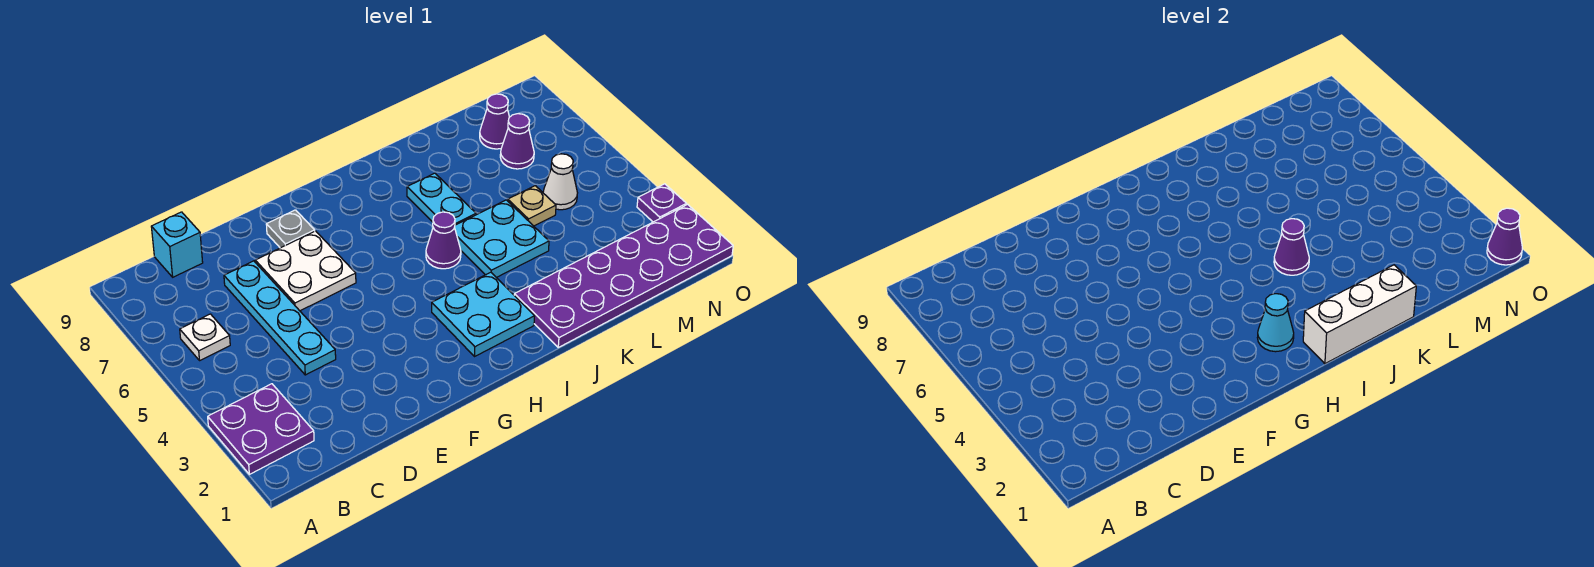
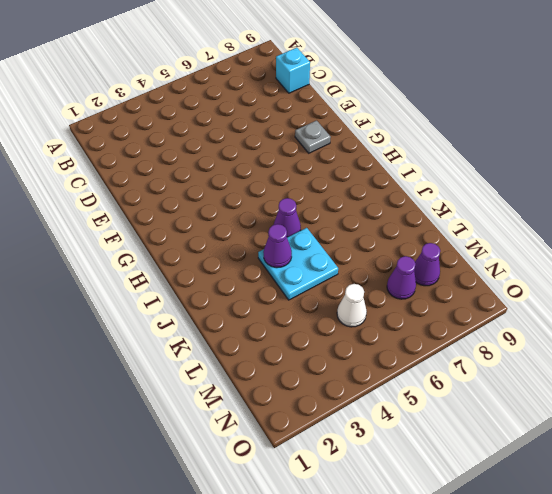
none -> purple 2x2 plate [208,384,314,474]
none -> white 1x1 plate [180,314,230,360]
none -> cyan 1x4 plate [224,261,336,375]

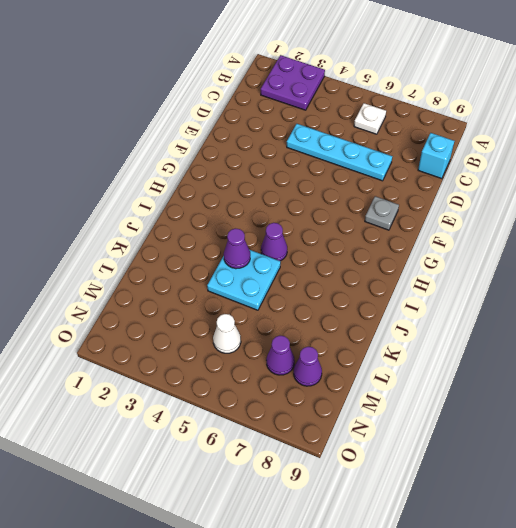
none -> white 2x2 plate [255,231,356,311]
none -> cyan 2x2 plate [432,272,535,356]
none -> purple 2x6 plate [514,204,733,347]

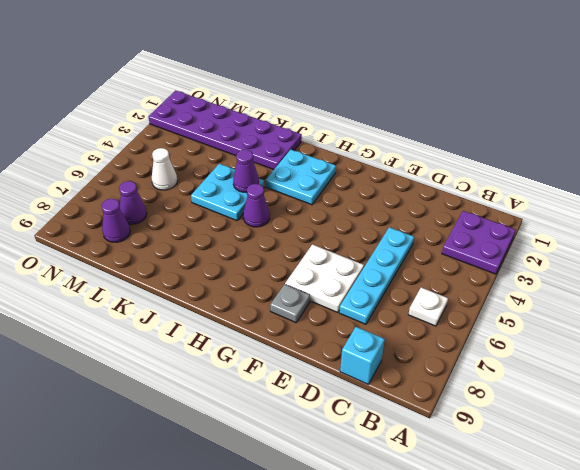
none -> cyan 1x2 plate [407,173,476,225]
none -> tan 1x1 plate [508,186,556,226]
none -> purple 1x1 plate [637,184,686,222]

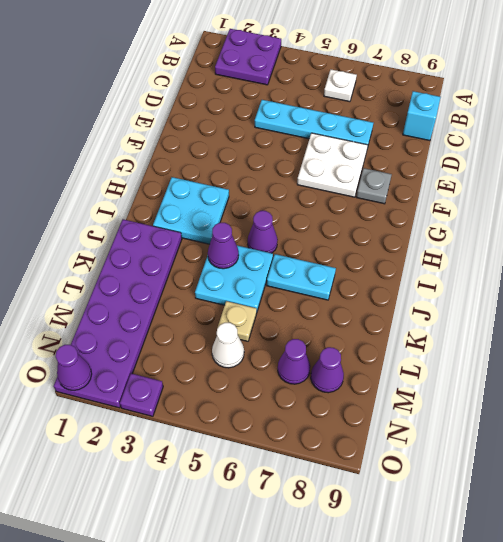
none -> cyan 1x1 cone [1257,294,1294,352]
none -> white 1x3 brick [1303,265,1416,364]

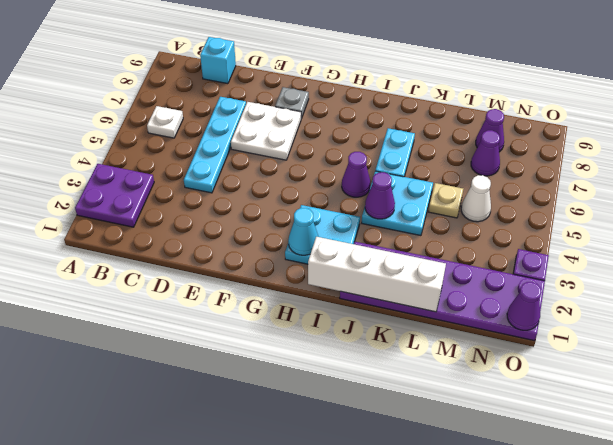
white 1x4 brick [308,237,446,312] -> white 1x3 brick [1303,265,1416,364]

